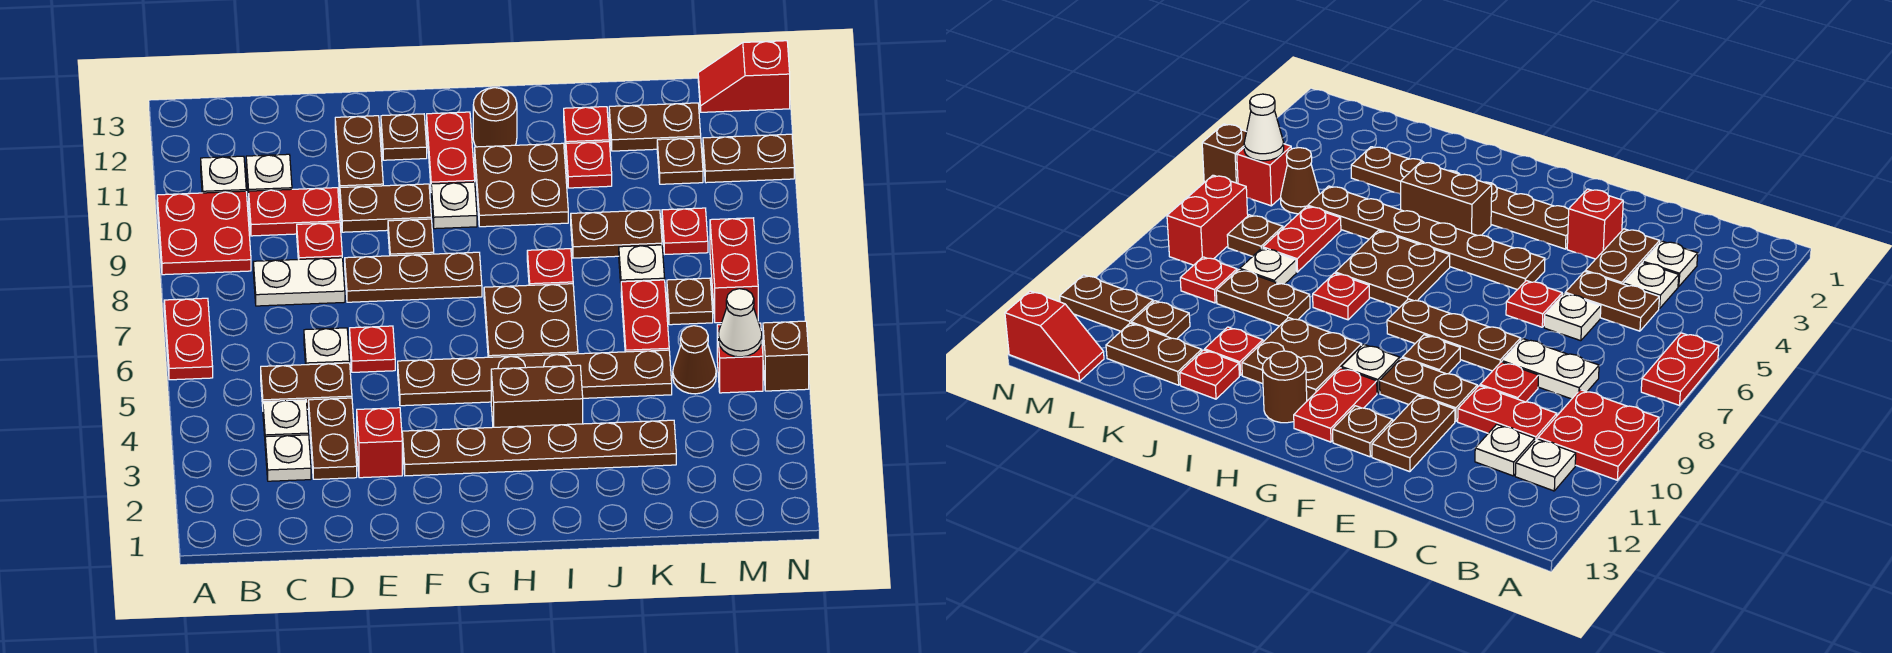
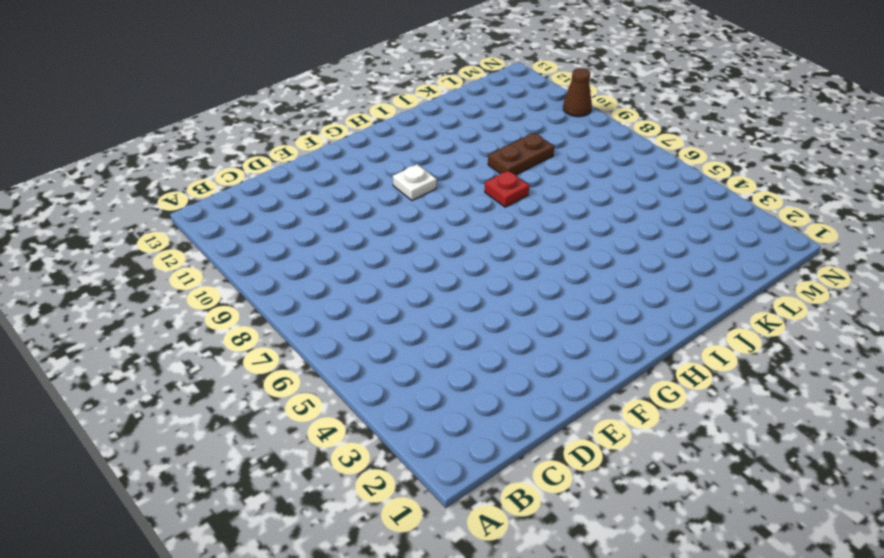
brown 1x1 cone [563,68,592,117] -> brown 1x1 cone moved to [673,326,716,394]
none -> red 1x2 plate [164,298,213,380]
none -> red 2x2 plate [157,191,251,275]
none -> white 1x1 plate [201,156,246,193]
none -> white 1x1 plate [265,435,311,481]

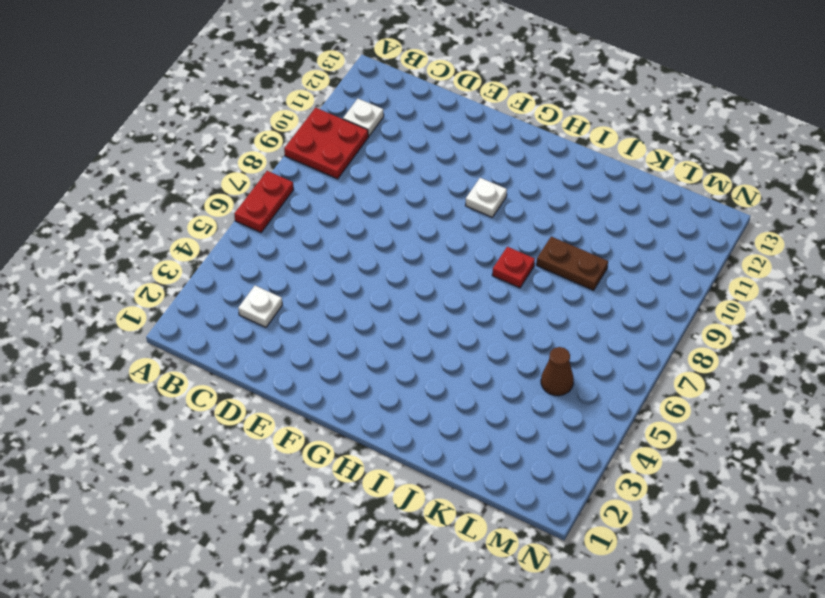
none -> white 1x1 plate [263,400,309,437]
none -> brown 1x2 plate [261,363,352,409]
none -> white 1x2 plate [253,258,345,306]
none -> red 1x2 plate [249,188,340,236]

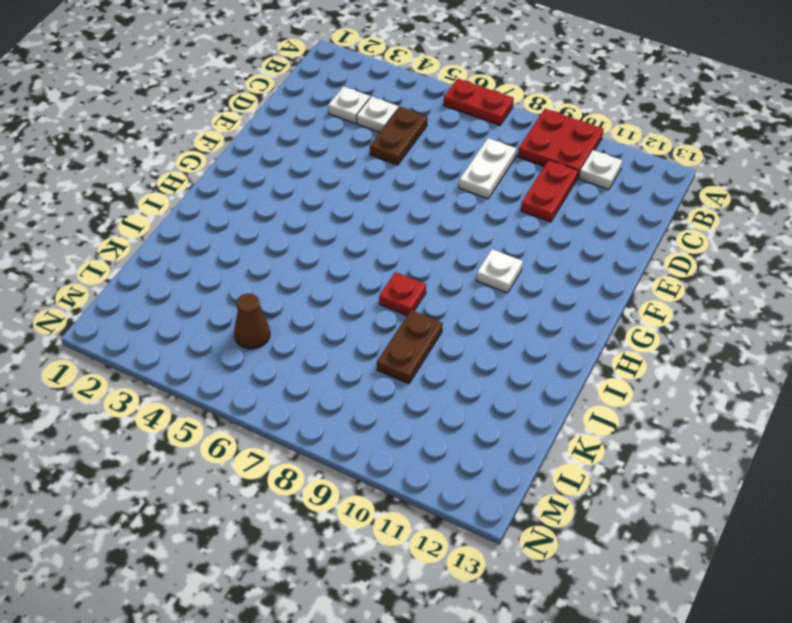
none -> white 1x1 plate [246,154,292,200]
none -> brown 1x2 plate [309,398,357,479]
none -> white 1x1 plate [304,328,350,365]
none -> red 1x1 plate [297,223,342,259]

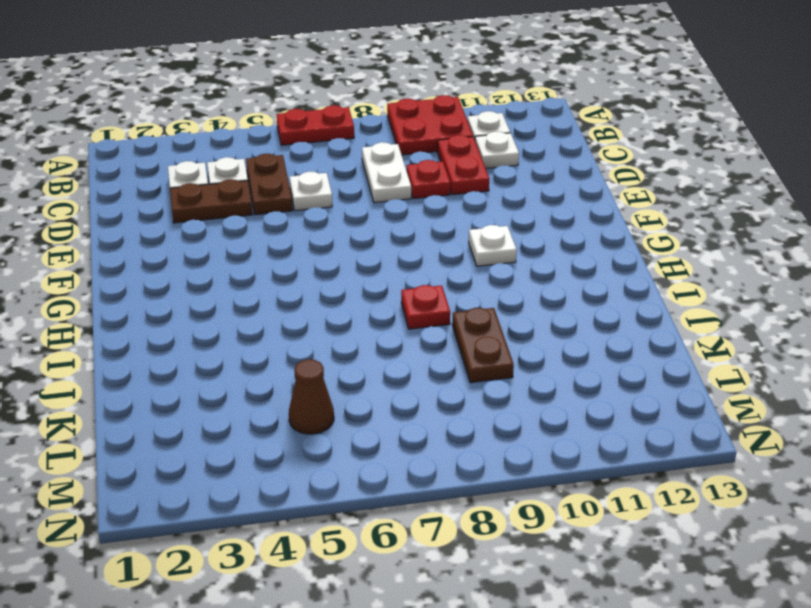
none -> red 1x1 brick [357,408,402,478]
none -> red 1x1 plate [350,326,395,372]
none -> brown 1x3 plate [345,252,482,302]
none -> brown 1x2 plate [340,184,431,232]

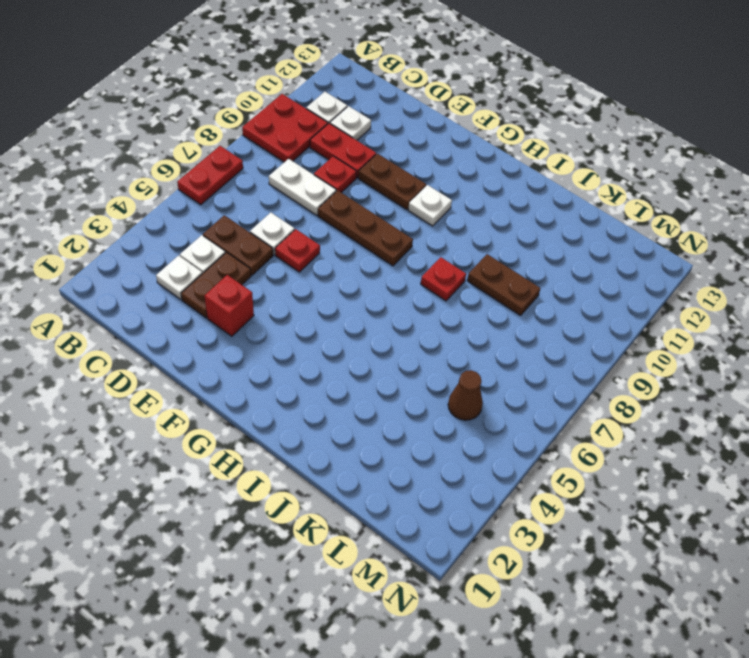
none -> brown 1x2 plate [335,116,383,192]
none -> brown 1x6 plate [402,420,676,476]
none -> brown 1x6 plate [398,350,672,406]
none -> brown 1x1 plate [388,219,434,256]

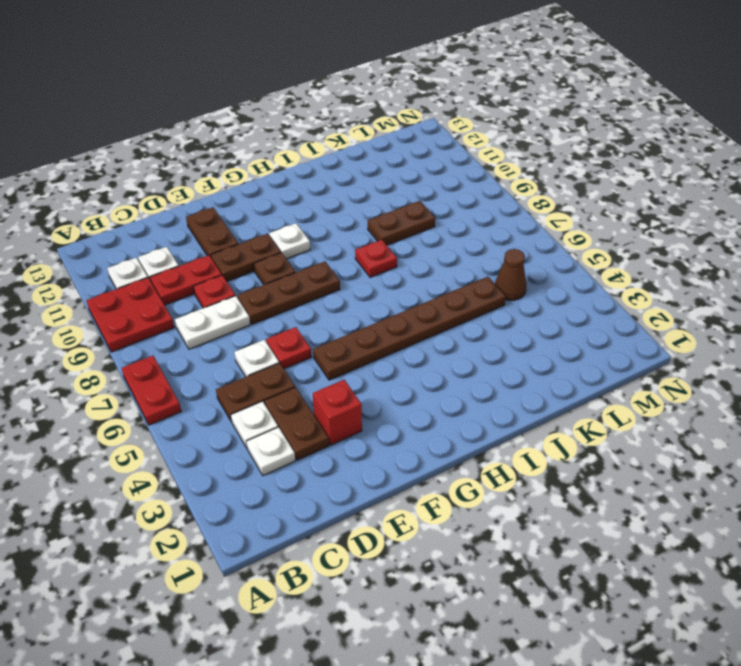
none -> brown 1x6 plate [402,420,676,476]
none -> brown 1x1 plate [381,114,427,160]
none -> red 1x2 plate [427,112,475,184]
none -> brown 1x2 brick [491,365,583,427]

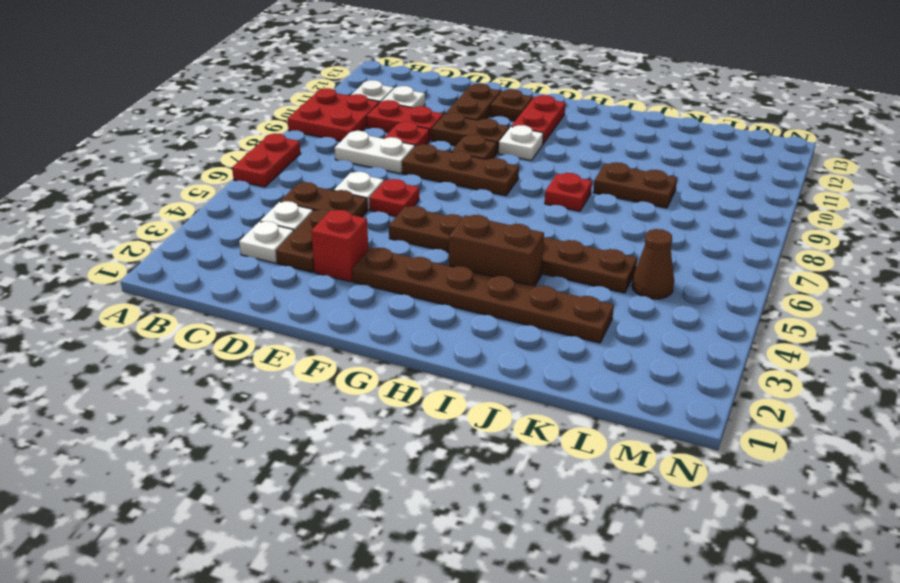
none -> brown 2x2 plate [484,284,578,357]
none -> brown 2x2 plate [475,143,568,227]
none -> brown 1x1 round brick [473,88,517,147]
none -> red 1x1 plate [566,142,612,188]

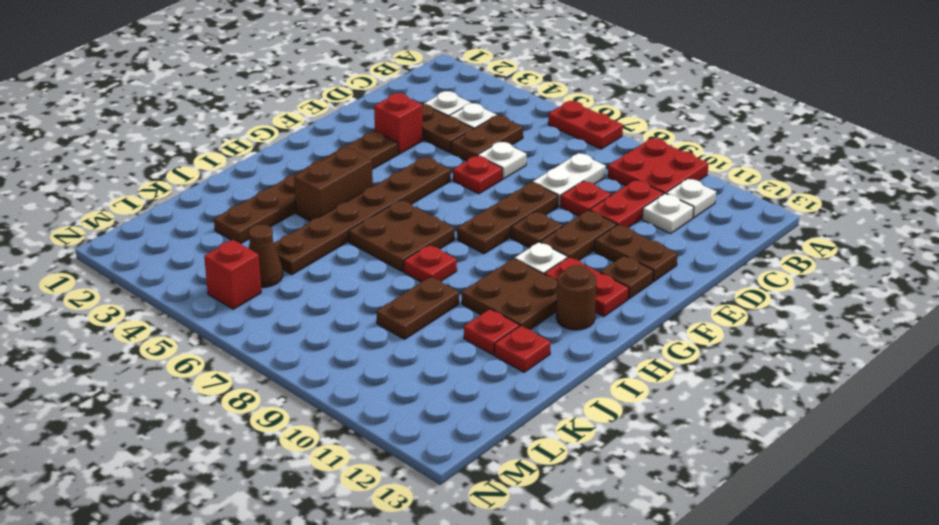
none -> red 1x2 plate [621,280,669,352]
none -> white 1x1 plate [619,245,665,283]
none -> brown 1x2 plate [609,103,701,151]
none -> brown 1x1 plate [667,278,713,325]

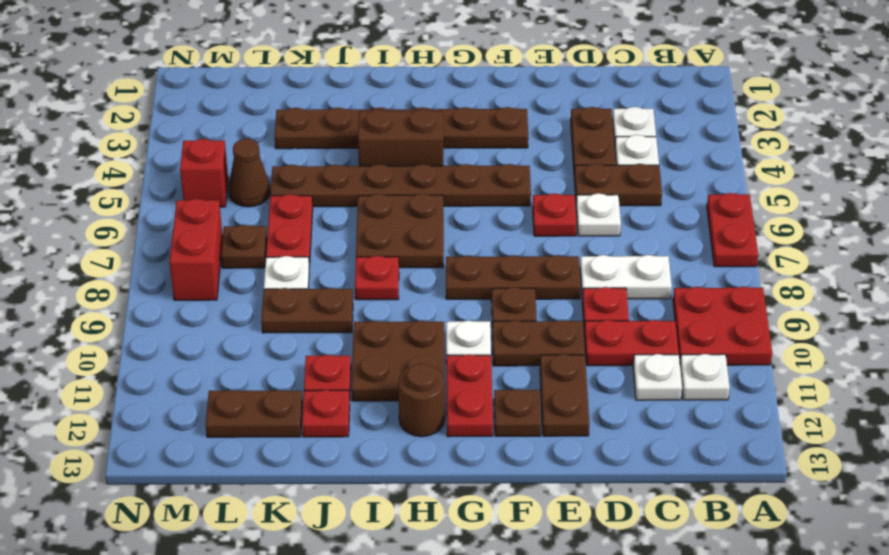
none -> red 1x1 brick [357,408,402,478]
none -> red 1x1 plate [662,208,708,254]
none -> brown 1x1 plate [657,138,703,184]
none -> brown 1x2 plate [703,134,794,183]

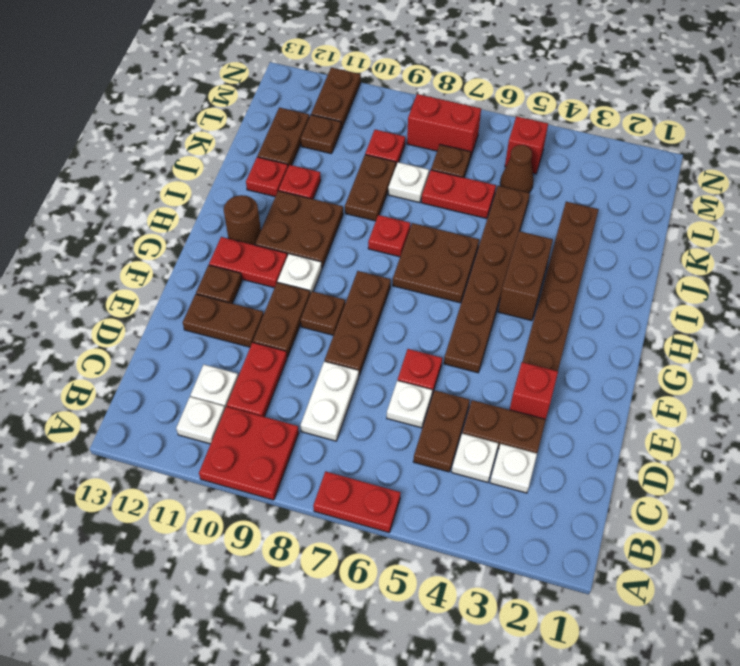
none -> red 1x1 plate [297,223,342,259]
none -> red 1x2 slope [698,41,790,112]
none -> brown 1x1 brick [763,321,809,391]
none -> white 1x1 cone [718,289,762,357]

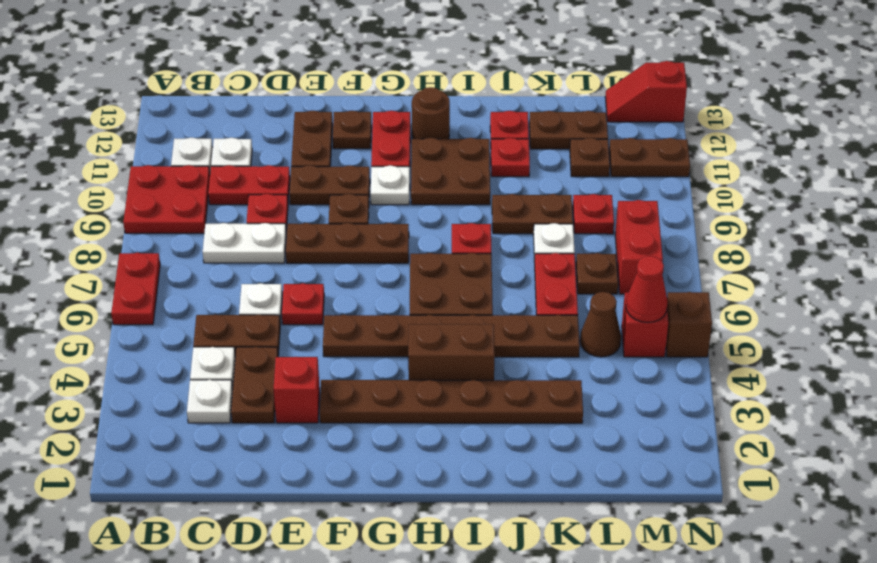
red 1x1 cone [626,256,668,323] -> white 1x1 cone [718,289,762,357]

